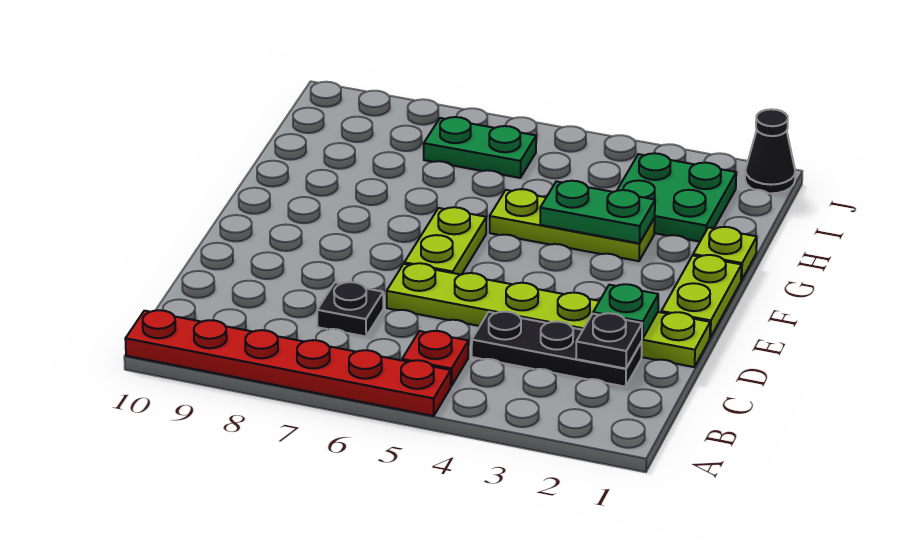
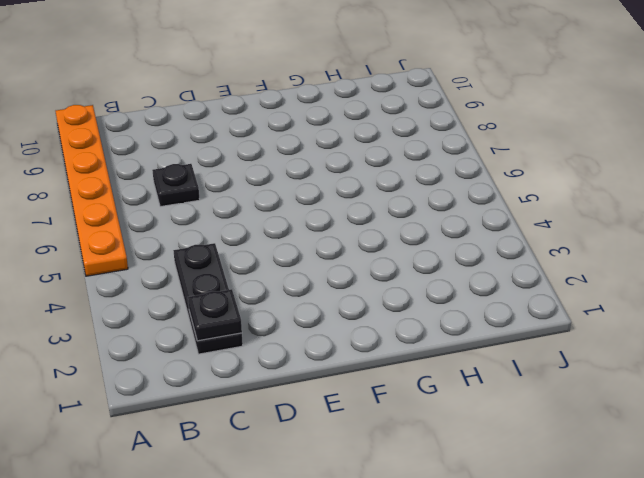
orange 1x6 plate [56,105,128,276] -> red 1x6 plate [125,310,451,416]
none -> red 1x1 plate [402,331,469,386]
none -> lime 1x6 plate [387,263,710,367]
none -> lime 1x2 plate [661,255,741,338]

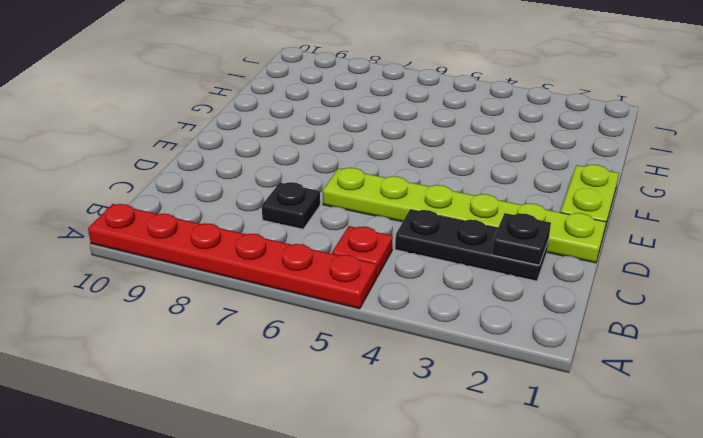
none -> lime 1x2 plate [404,207,486,275]
none -> lime 1x1 plate [693,227,757,280]
none -> lime 1x3 plate [490,189,655,261]

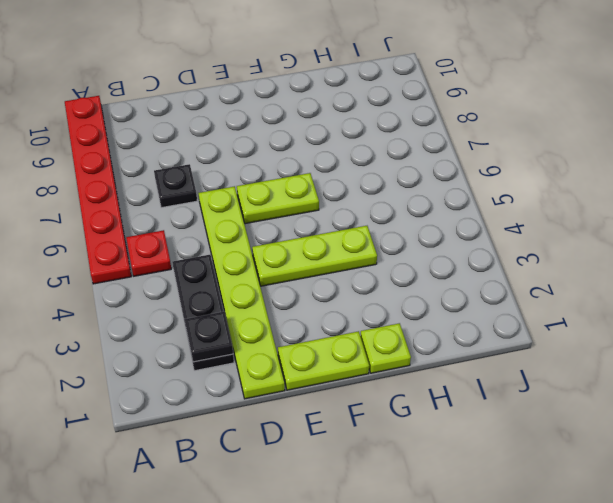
lime 1x3 plate [252,226,377,286] -> lime 1x3 plate turned to [490,189,655,261]
none -> green 2x2 plate [617,153,736,242]
none -> green 1x2 plate [424,117,536,178]
none -> black 1x1 cone [745,109,795,193]

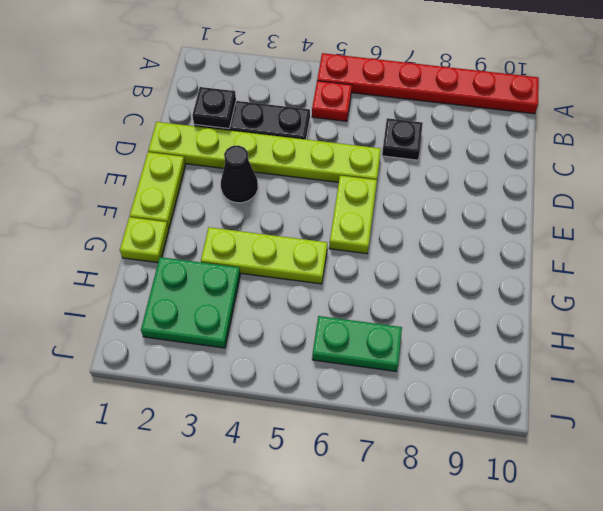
black 1x1 cone [221,145,258,203] -> black 1x1 cone moved to [745,109,795,193]
none -> green 1x1 plate [593,284,658,339]
none -> green 1x2 plate [540,181,655,243]

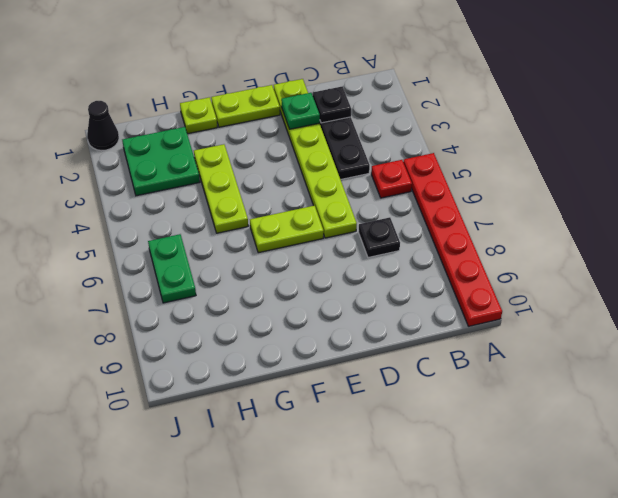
none -> green 1x2 plate [540,181,655,243]

